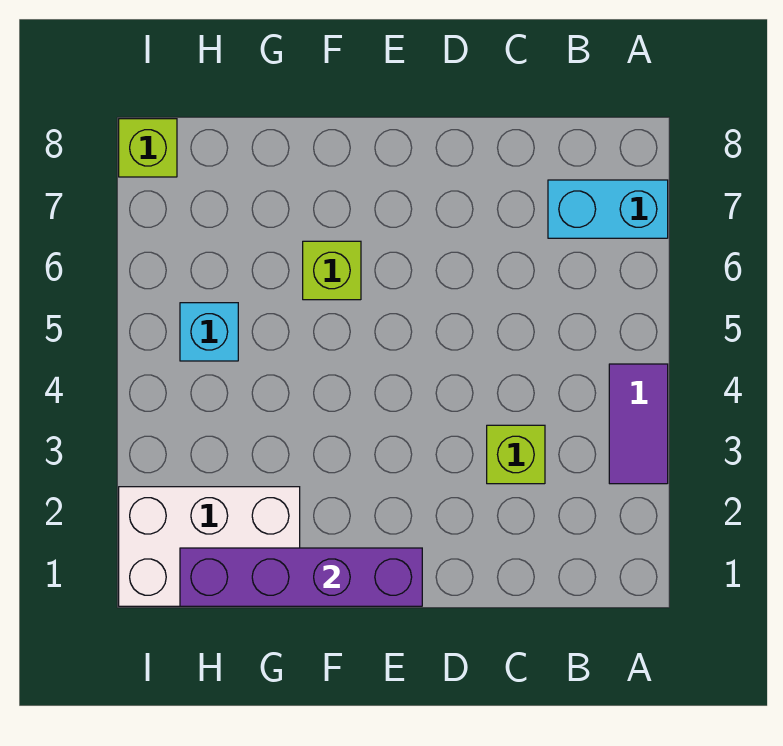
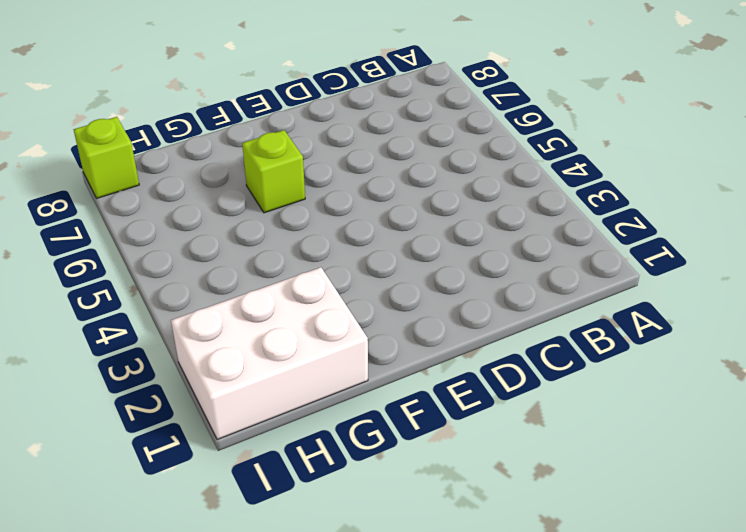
none -> purple 1x2 tile [609,364,668,484]
none -> cyan 1x2 brick [548,180,668,238]

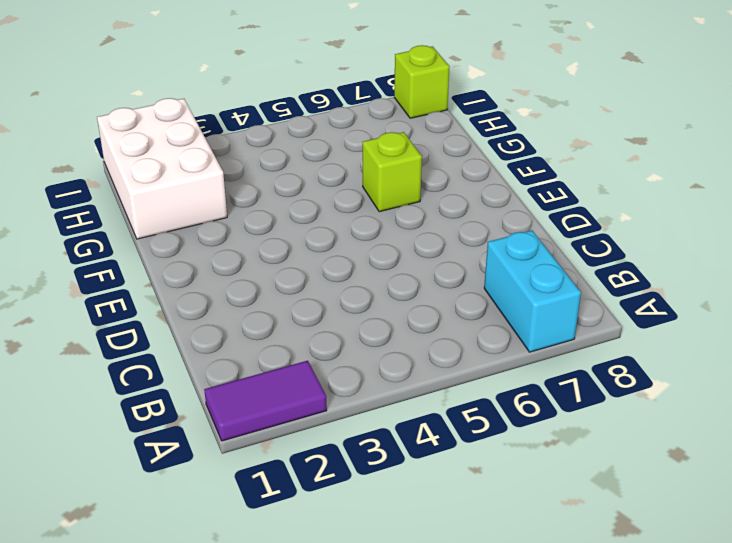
purple 1x2 tile [204,361,327,441] -> purple 1x2 tile moved to [609,364,668,484]
none -> lime 1x1 brick [487,425,545,484]
none -> cyan 1x1 brick [180,303,238,361]

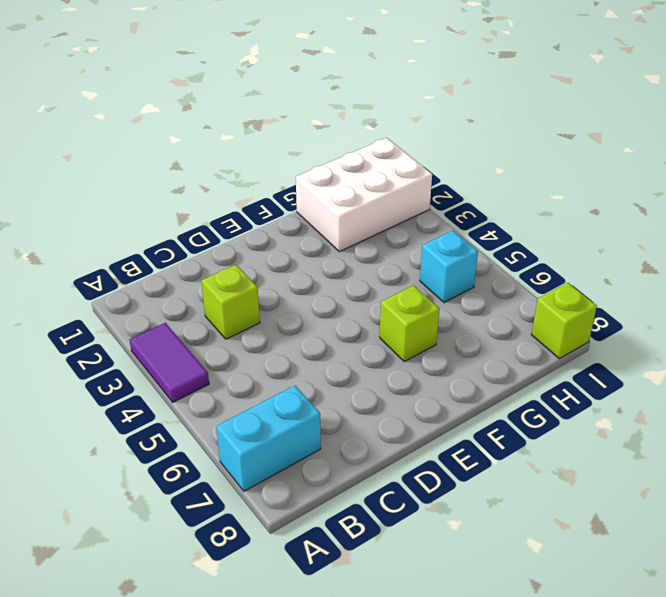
none -> purple 1x4 brick [180,548,422,606]

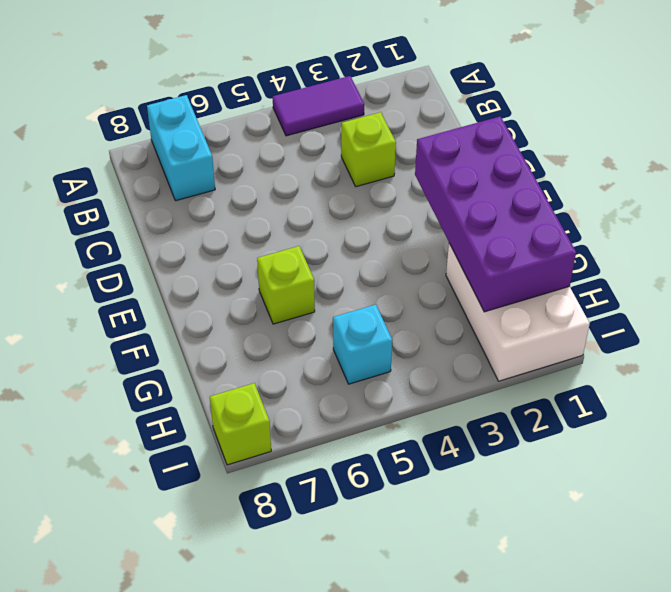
purple 2x4 brick [415,116,576,312] -> purple 1x4 brick [180,548,422,606]

